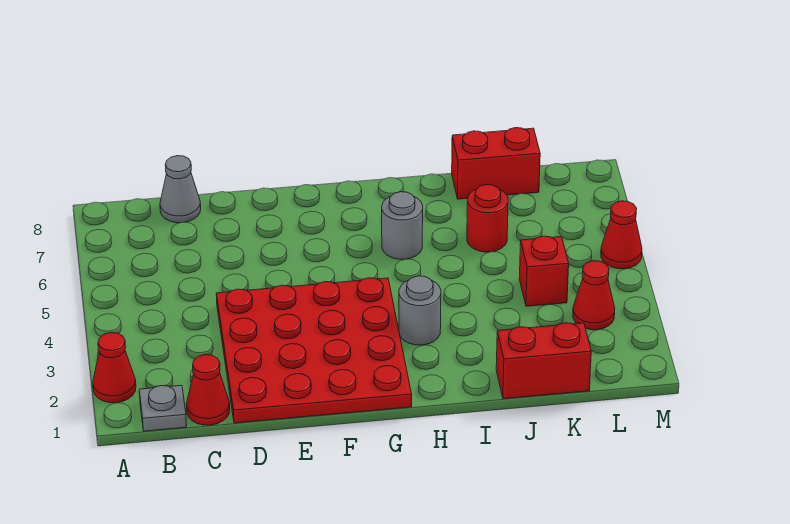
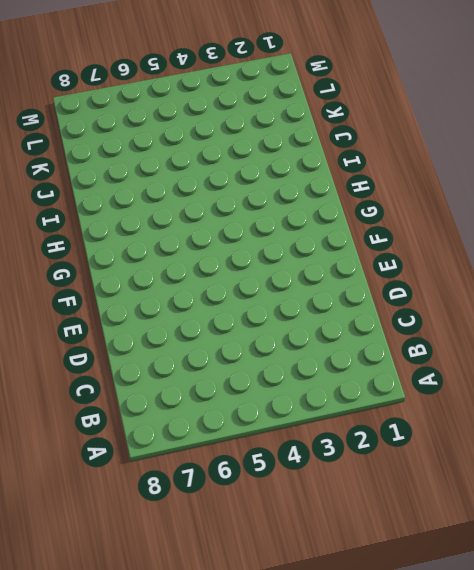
none -> red 1x1 cone [93,333,136,403]
none -> grey 1x1 plate [139,385,187,431]
none -> red 1x1 cone [187,355,230,425]

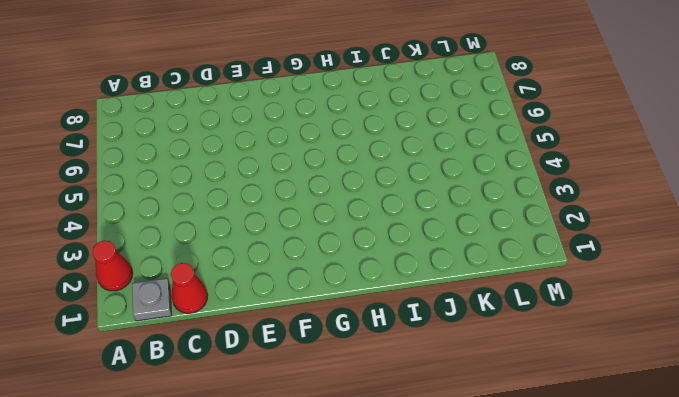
none -> grey 1x1 cone [160,156,201,223]
none -> red 4x4 plate [216,278,412,423]
none -> grey 1x1 round brick [399,276,441,345]

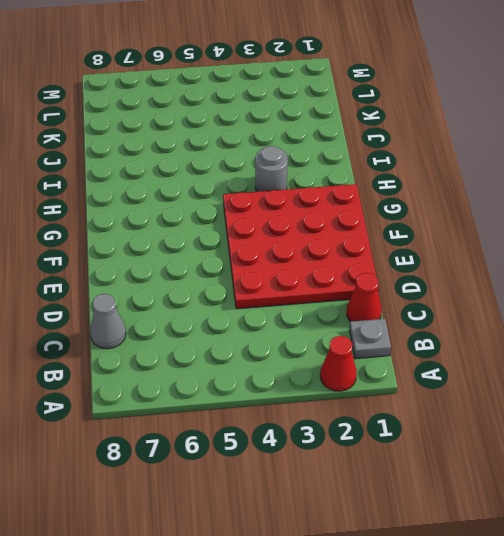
none -> grey 1x1 round brick [382,192,423,259]
none -> red 1x2 brick [496,323,591,399]
none -> red 1x1 round brick [467,185,508,252]

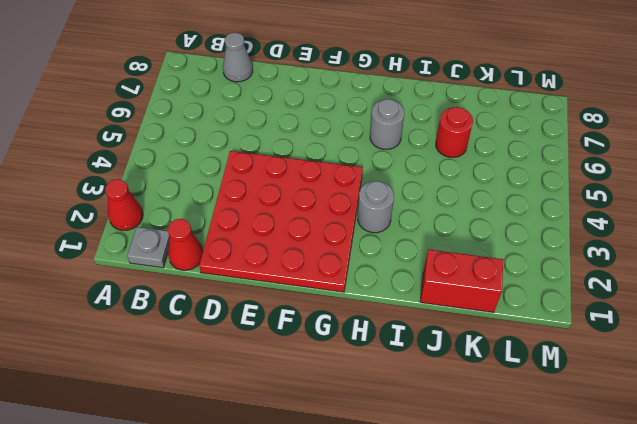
none -> red 1x2 brick [452,128,540,199]
none -> red 1x1 brick [519,236,569,306]
none -> red 1x1 cone [573,261,615,330]

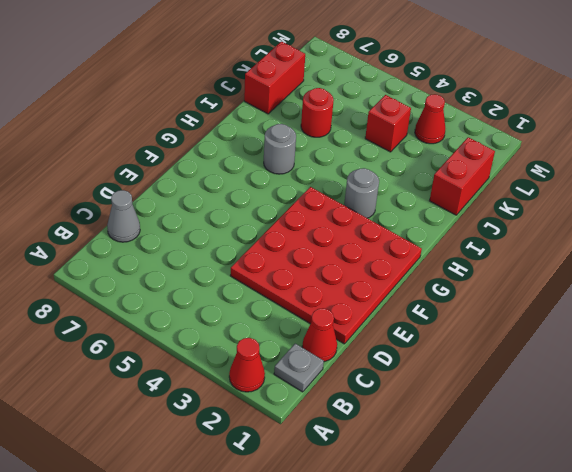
none -> red 1x1 cone [601,201,642,269]

